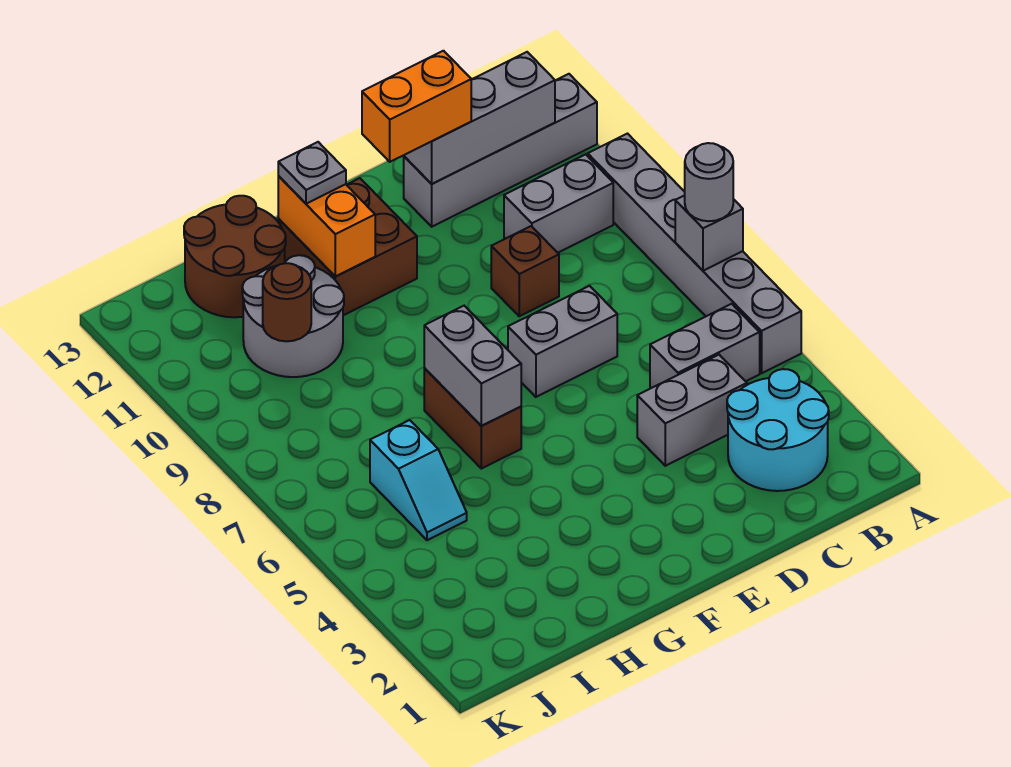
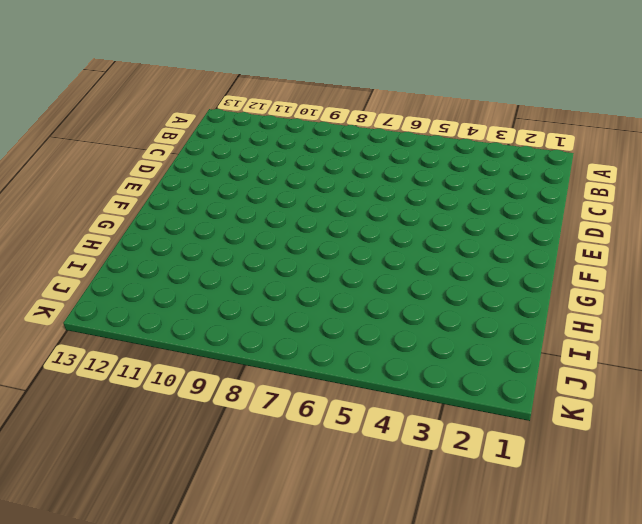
none -> grey 1x6 brick [588,134,801,373]
none -> grey 1x4 brick [404,74,597,227]
none -> cyan 2x2 round brick [727,369,829,491]

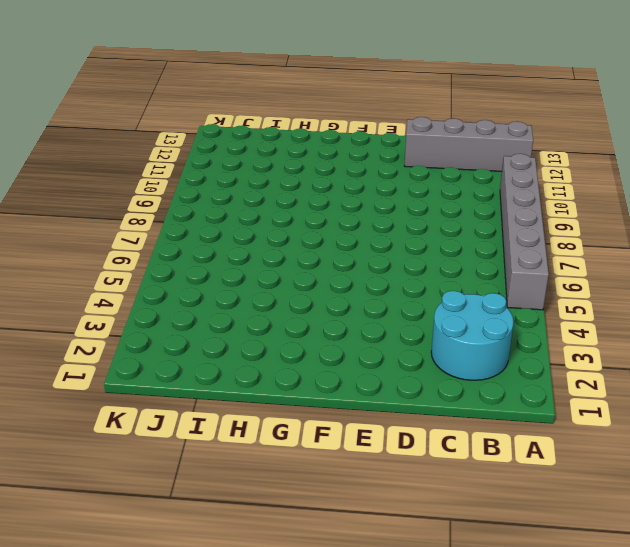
none -> grey 1x2 brick [650,304,760,388]
none -> grey 1x2 brick [504,154,613,253]
none -> grey 1x2 brick [637,355,747,466]

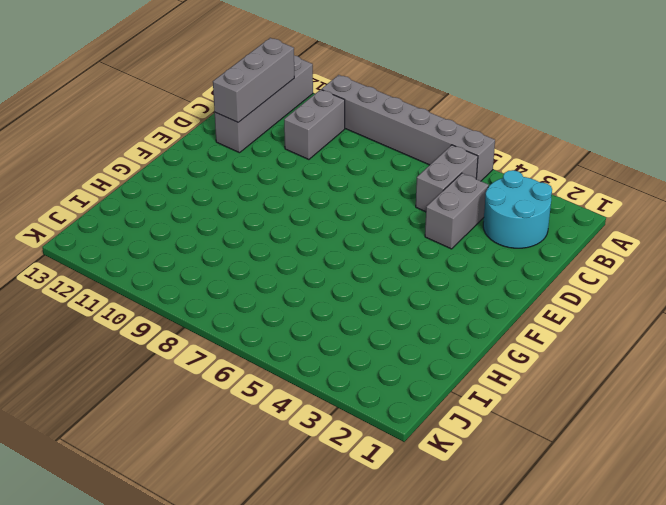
none -> grey 1x2 brick [508,286,617,397]
none -> brown 1x1 brick [491,226,559,316]
none -> brown 2x2 brick [278,178,417,315]

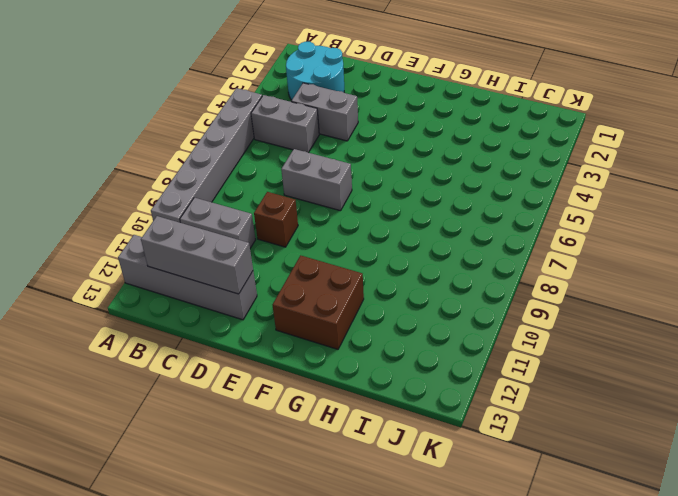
none -> brown 1x2 brick [424,368,521,469]
none -> grey 2x2 round brick [242,255,344,377]
none -> brown 2x2 round brick [184,196,286,317]

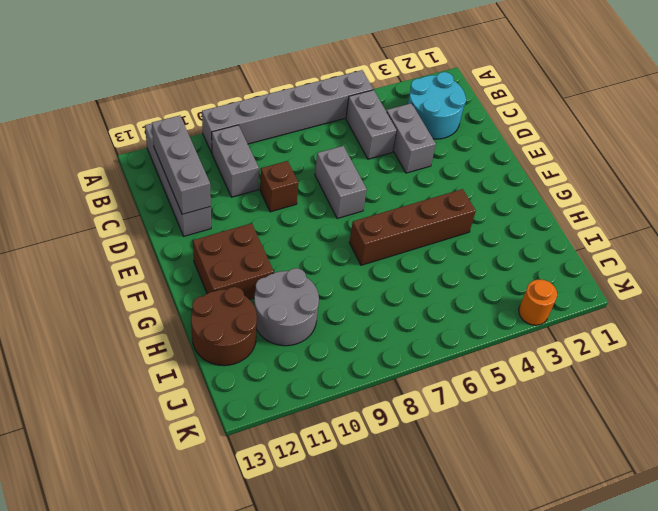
brown 1x4 brick [349,189,476,265] -> brown 1x2 brick [424,368,521,469]
orange 1x1 round brick [519,279,557,325] -> none
none -> cyan 1x2 slope [370,420,467,540]
none -> grey 1x1 brick [675,195,743,271]
none -> grey 1x2 brick [424,306,521,426]

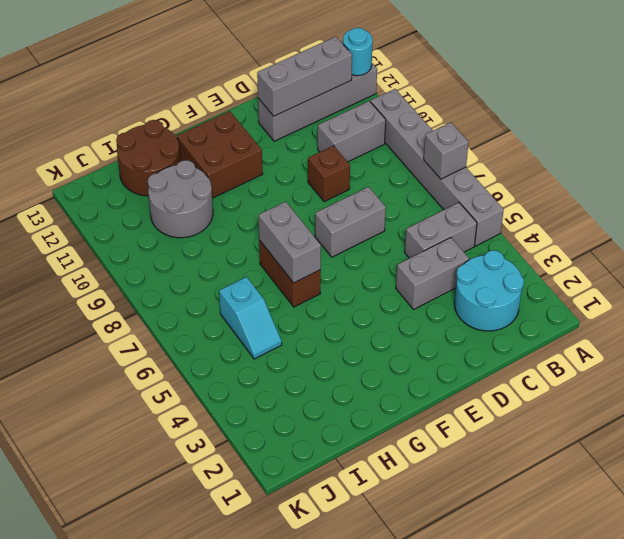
cyan 1x1 round brick [343,28,373,76] -> none
none -> orange 1x2 brick [278,176,375,276]
none -> brown 1x1 round brick [263,263,311,341]
none -> grey 1x1 round brick [685,143,733,221]

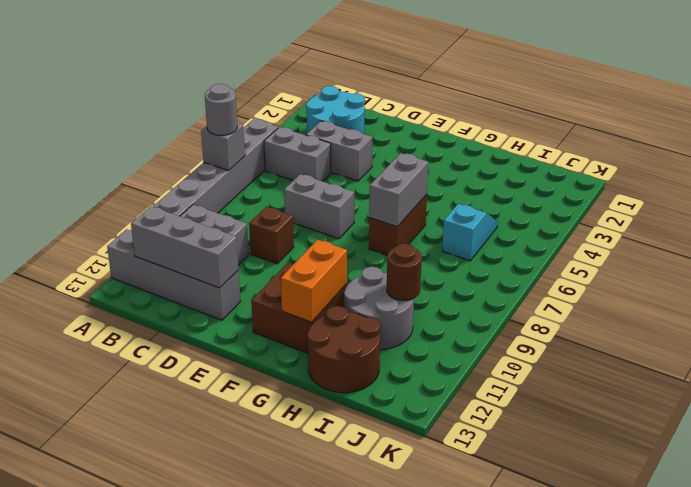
none -> orange 1x2 brick [362,51,471,162]
none -> grey 1x1 plate [278,142,346,204]

